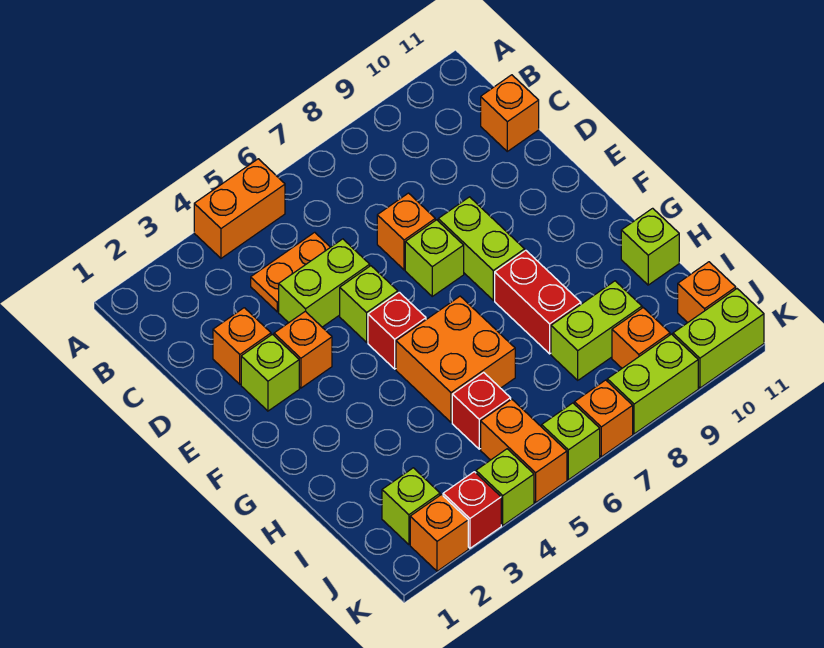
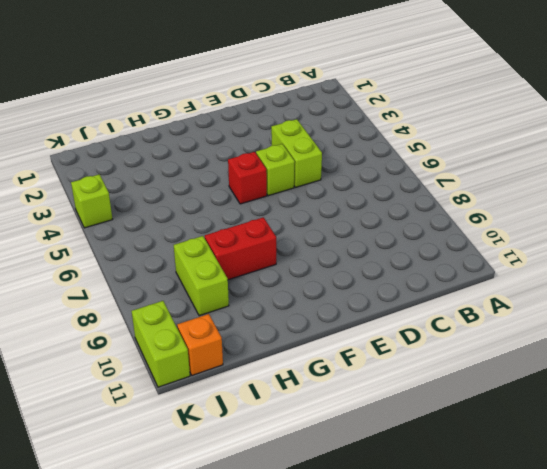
none -> orange 1x2 brick [194,159,285,258]
none -> orange 1x2 plate [251,232,330,312]
none -> orange 1x1 brick [481,75,539,151]

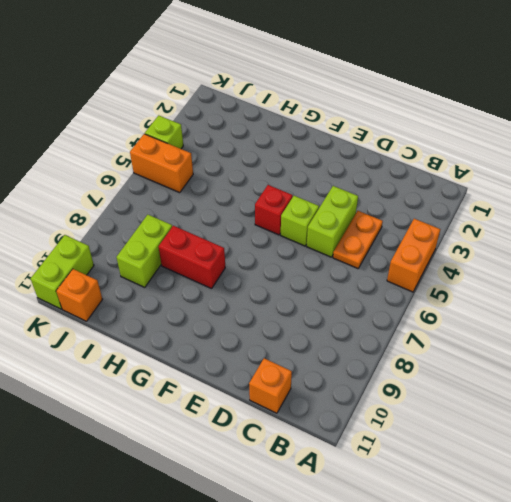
none -> orange 1x1 brick [213,308,271,384]
none -> orange 1x1 brick [377,193,435,270]
none -> lime 1x1 brick [241,334,299,411]

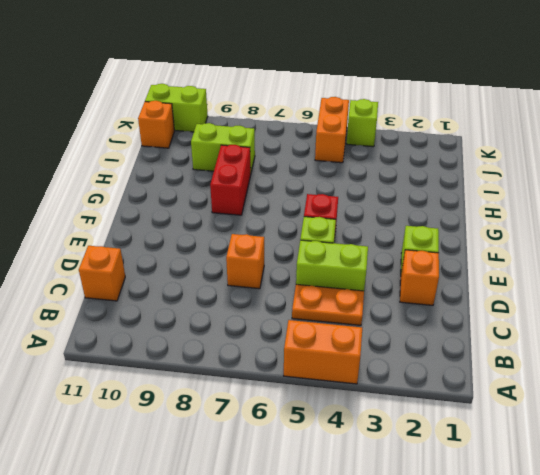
none -> orange 1x1 brick [274,311,332,388]
none -> lime 1x1 brick [405,220,464,296]
none -> lime 1x2 brick [438,197,525,300]

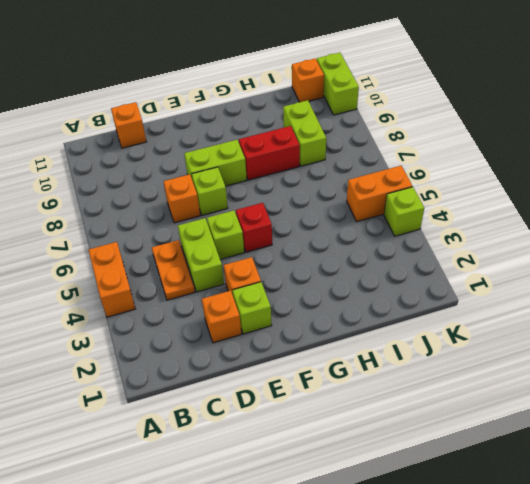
none -> orange 2x2 brick [396,296,515,422]
none -> lime 1x1 brick [621,208,679,285]
none -> red 1x1 brick [452,372,511,449]

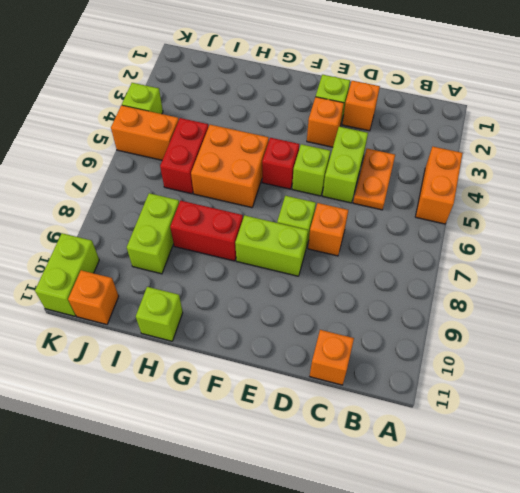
red 1x2 brick [160,118,208,194] -> red 1x1 brick [452,372,511,449]
none -> lime 1x1 brick [382,468,440,545]
none -> orange 1x1 brick [612,308,670,368]
none -> orange 1x1 brick [410,495,468,571]

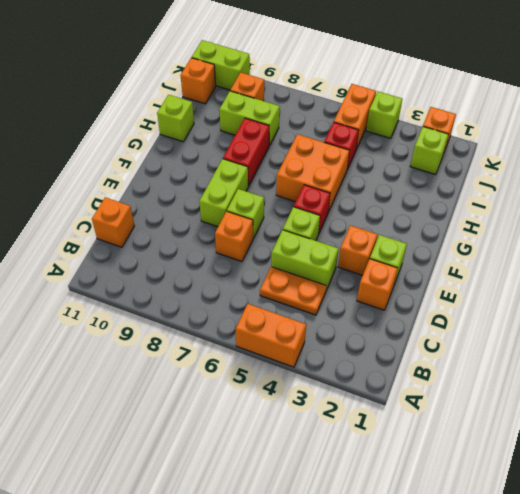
none -> red 1x1 brick [443,472,501,548]
none -> lime 1x1 brick [542,403,600,480]
none -> orange 1x1 brick [574,380,633,457]

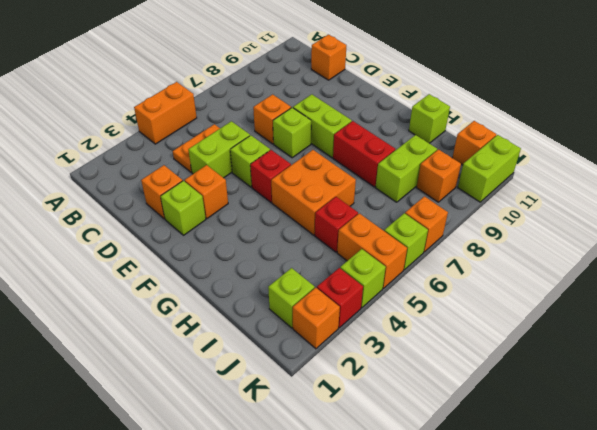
none -> lime 1x2 brick [607,334,698,434]

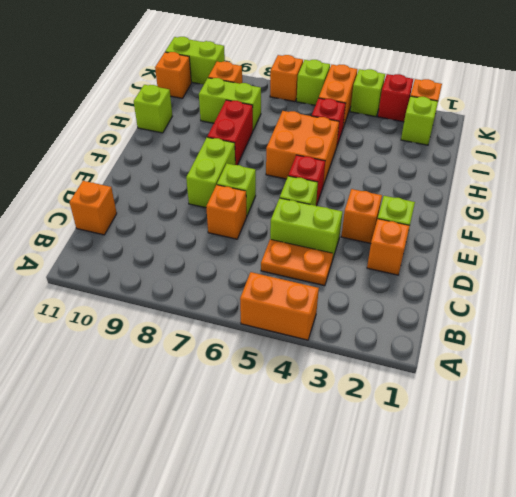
none -> lime 1x2 brick [607,334,698,434]

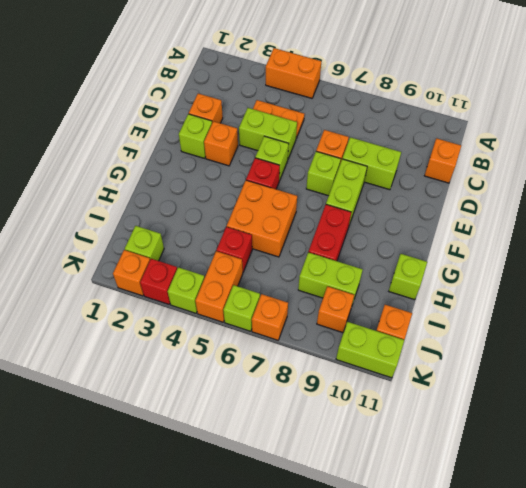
lime 1x2 brick [342,137,401,190] -> lime 1x2 brick moved to [607,334,698,434]

